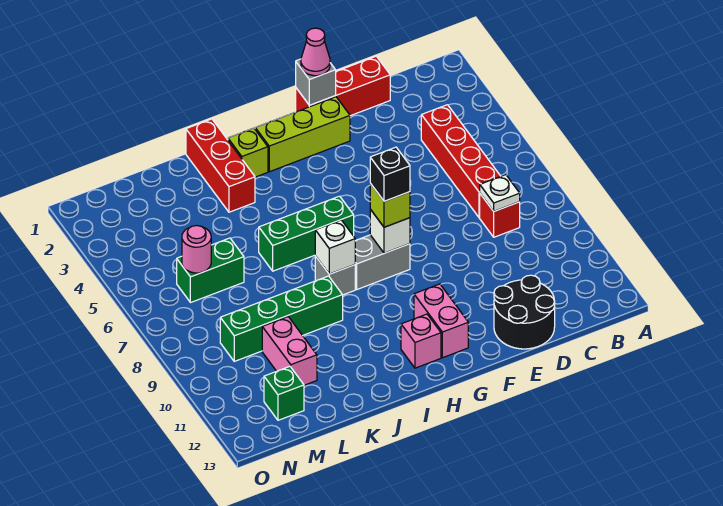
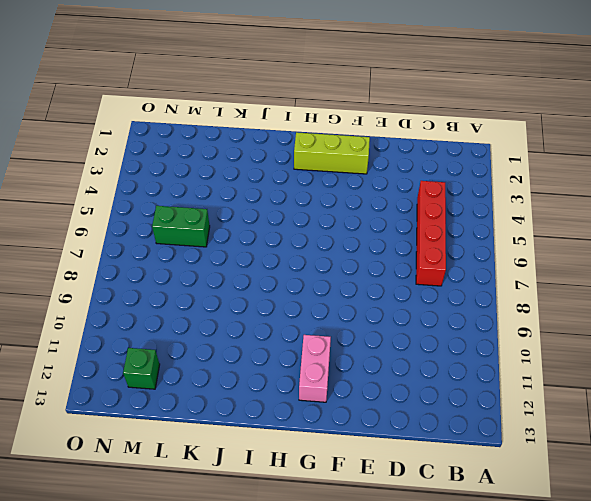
none -> red 1x1 brick [480,194,520,237]
none -> red 1x3 brick [296,56,390,116]
none -> black 2x2 round brick [494,275,555,349]

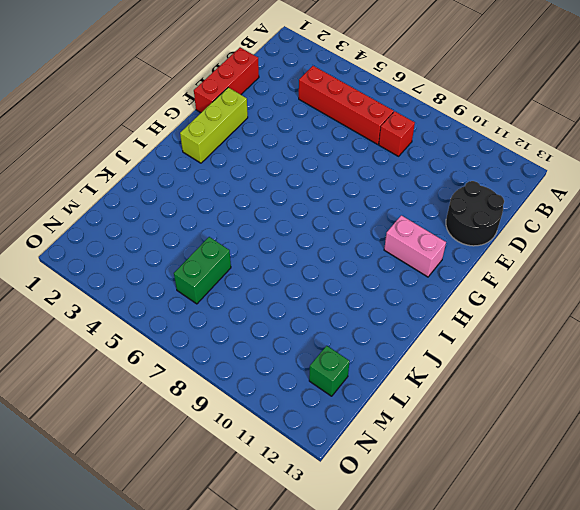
none -> grey 1x2 brick [355,235,410,289]
none -> green 1x3 brick [259,196,354,271]
none -> pink 1x1 brick [401,314,441,368]

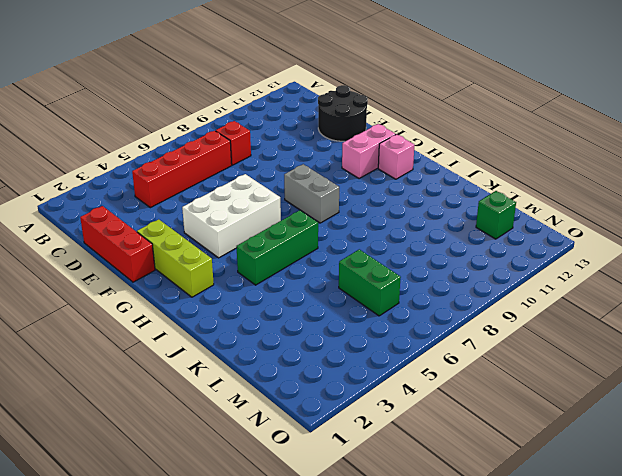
white 2x3 brick [182,174,281,258] -> none
green 1x3 brick [236,210,318,285] -> green 1x3 brick turned to [259,196,354,271]
none -> lime 1x1 brick [228,128,268,177]
none -> grey 1x1 brick [315,256,355,295]
none -> red 1x3 brick [186,119,255,212]

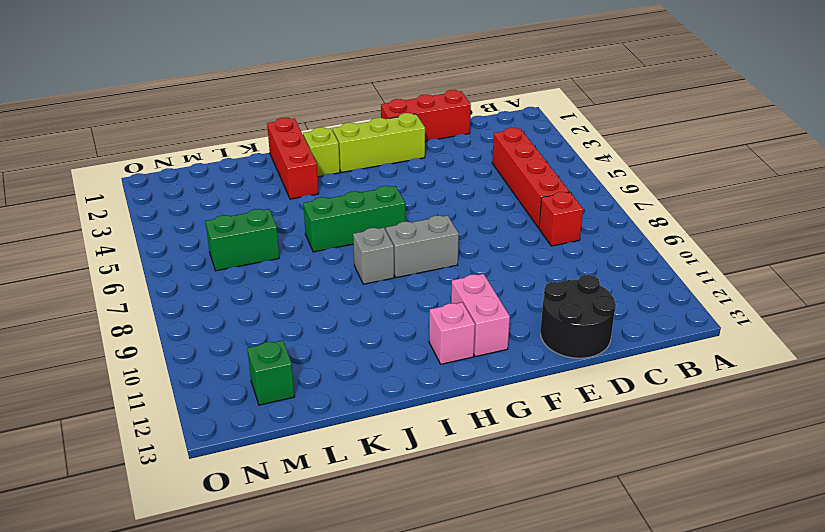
none -> green 1x4 brick [220,276,343,361]
none -> pink 1x2 brick [262,317,317,385]
none -> white 1x1 plate [480,175,520,211]

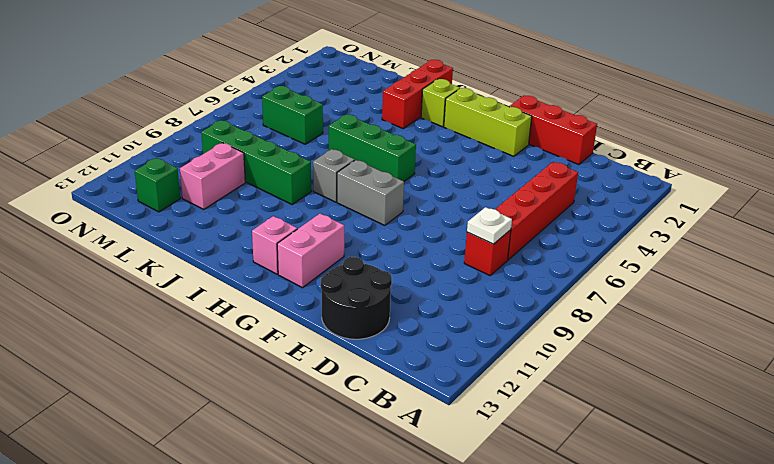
none -> grey 1x1 brick [296,59,336,105]
none -> white 1x1 brick [370,209,410,253]
none -> white 1x1 brick [315,220,355,274]

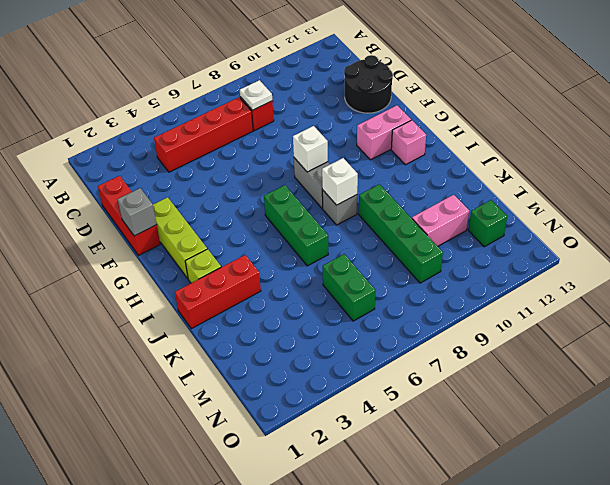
none -> pink 1x1 round brick [182,226,211,273]
none -> pink 1x1 cone [301,28,330,76]
none -> lime 1x1 brick [370,184,410,227]

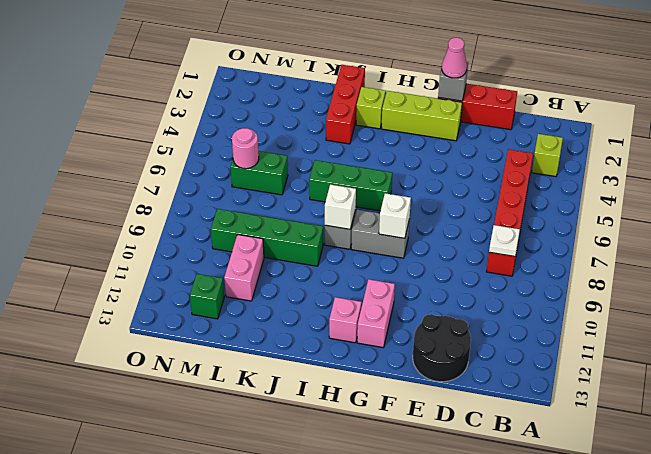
lime 1x1 brick [532,134,563,177] -> lime 1x1 brick moved to [370,184,410,227]
none -> black 1x1 brick [370,147,410,201]

